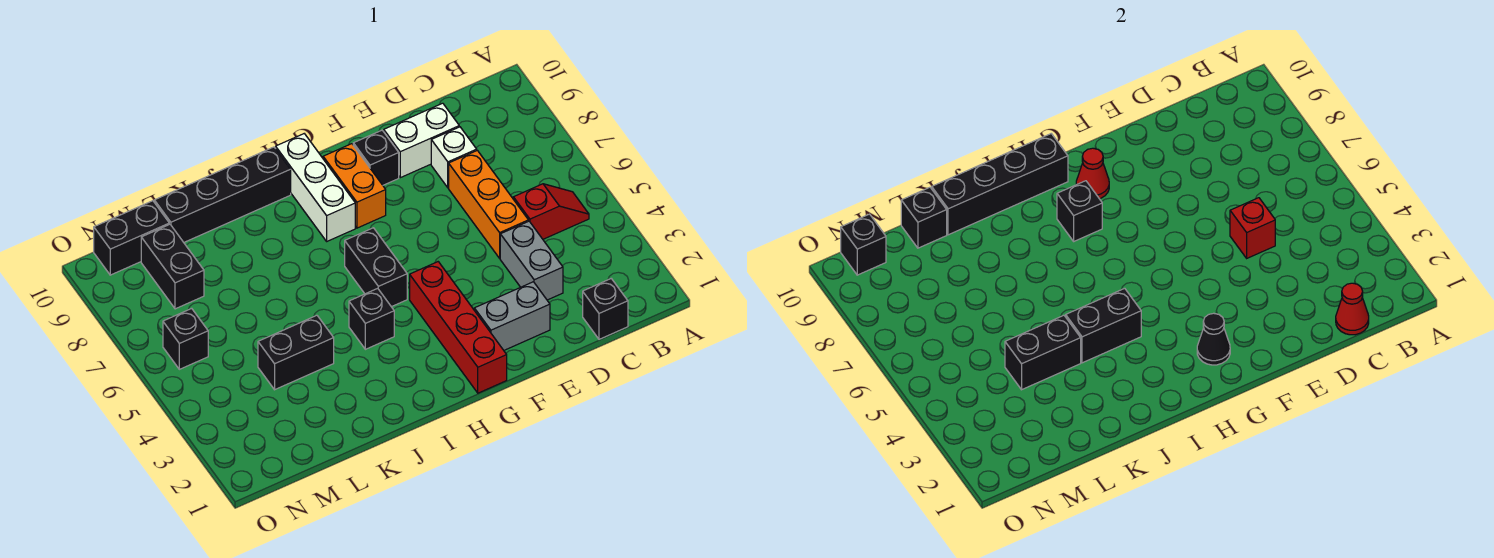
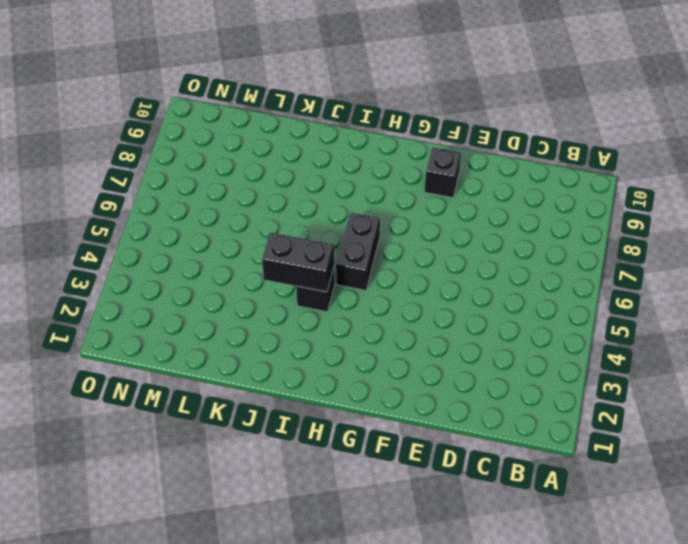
none -> red 1x2 slope [513,184,589,239]
none -> black 1x1 brick [583,279,628,339]
none -> grey 1x2 brick [500,221,563,300]

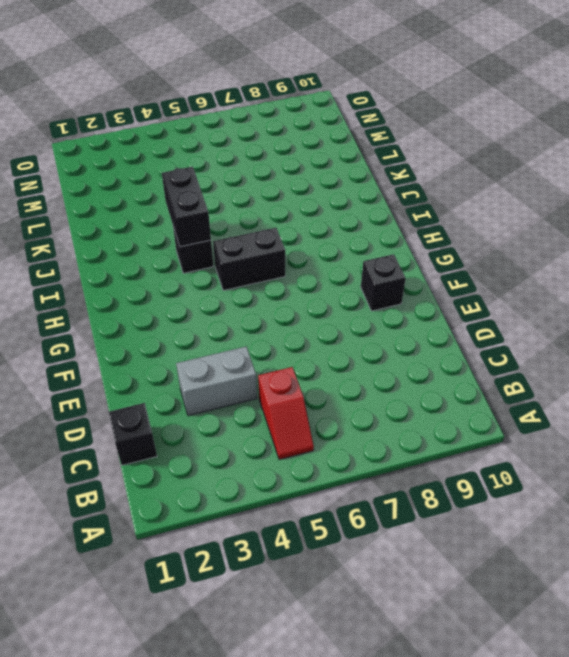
none -> orange 1x3 brick [449,150,528,258]
none -> white 1x1 brick [431,127,477,188]
none -> white 1x2 brick [384,103,459,178]

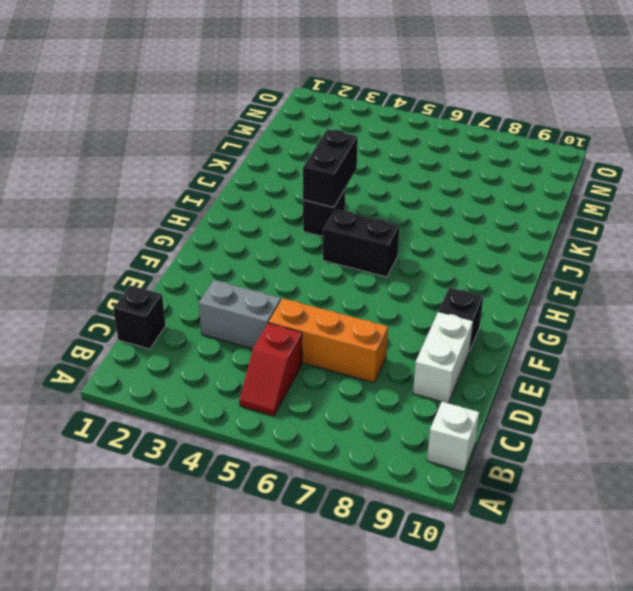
white 1x1 brick [427,402,479,472] -> white 1x1 brick moved to [431,127,477,188]
none -> grey 1x2 brick [474,282,550,350]
none -> red 1x4 brick [410,262,507,393]
none -> orange 1x2 brick [323,144,386,228]

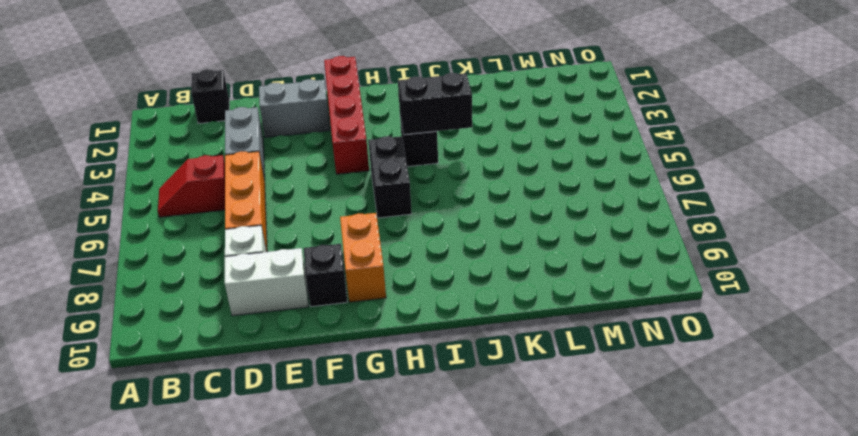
none -> white 1x3 brick [276,134,355,241]
none -> black 1x4 brick [154,147,291,242]
none -> black 1x2 brick [258,315,334,390]

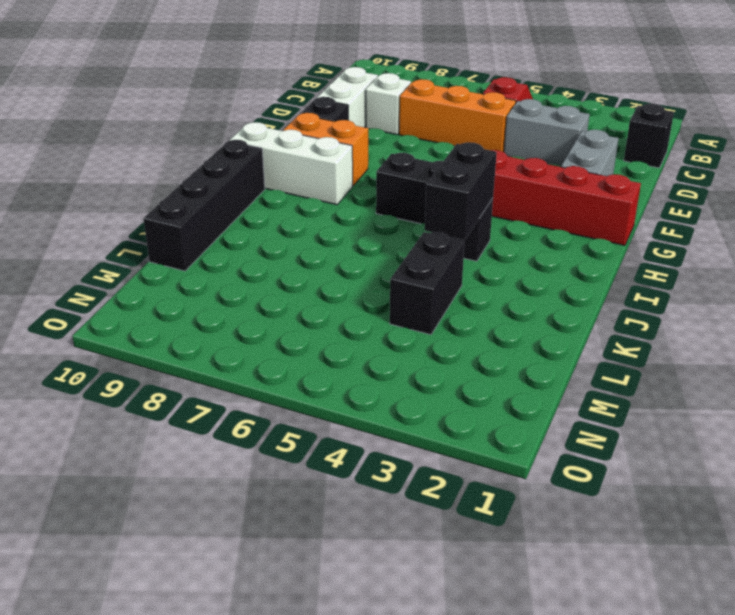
none -> black 1x2 brick [141,224,204,309]
none -> black 1x2 brick [94,201,169,275]
none -> black 1x1 brick [163,308,208,369]

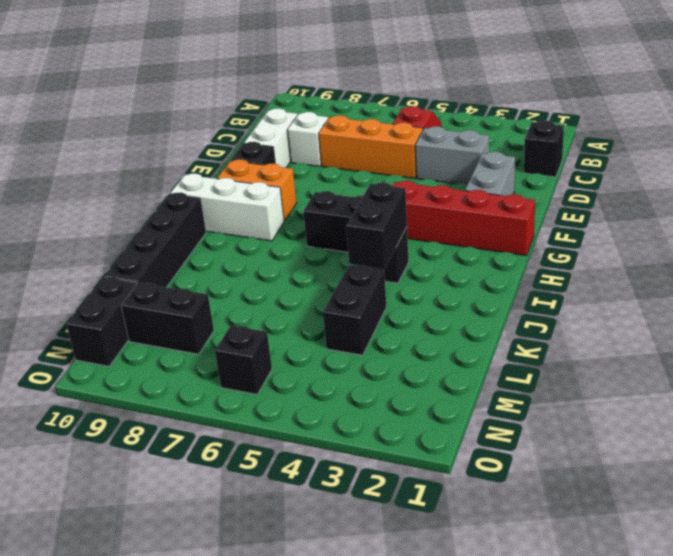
none -> red 1x1 cone [1336,283,1369,335]
none -> red 1x1 brick [1230,198,1275,258]
none -> black 1x1 cone [1197,313,1230,365]

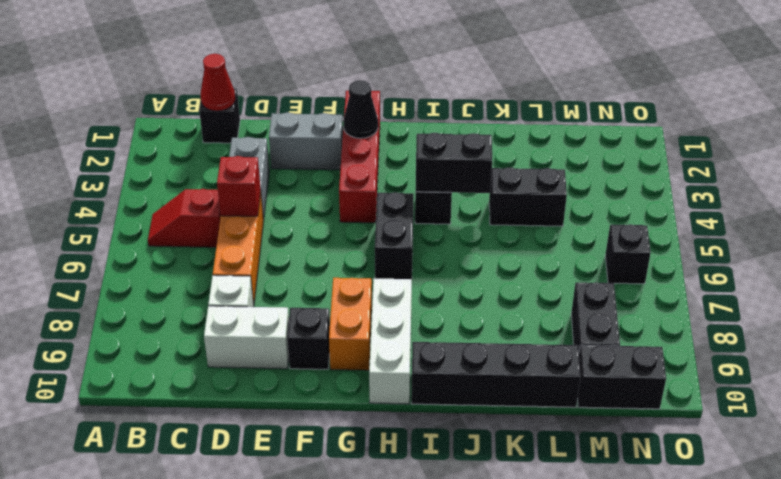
none -> red 1x1 cone [1076,148,1109,199]
none -> black 1x1 brick [1057,181,1102,241]
none -> black 1x4 brick [932,134,1068,235]

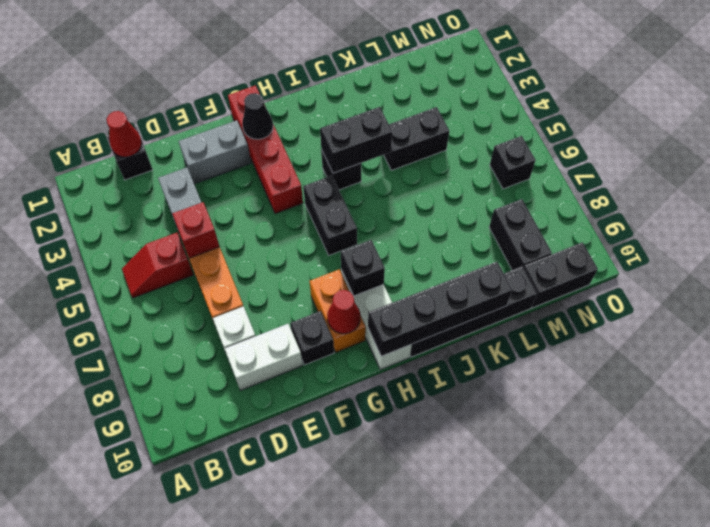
none -> black 1x2 brick [1005,315,1081,390]
none -> black 1x1 brick [901,187,947,248]
none -> black 1x1 brick [841,214,886,275]

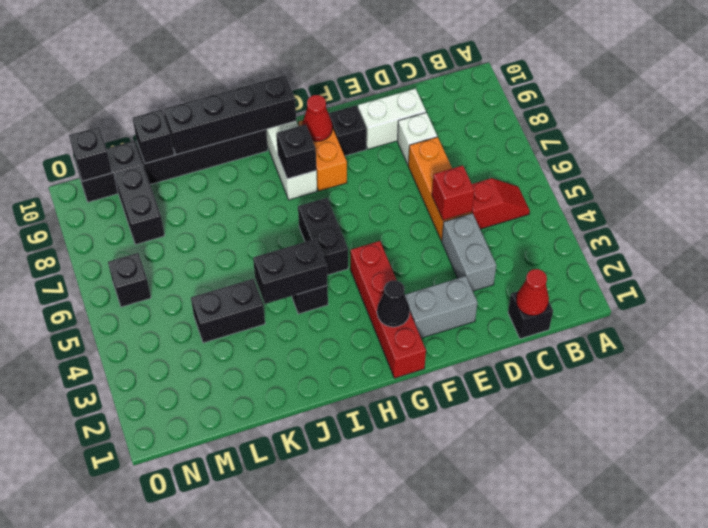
none -> black 1x2 brick [1005,315,1081,390]

